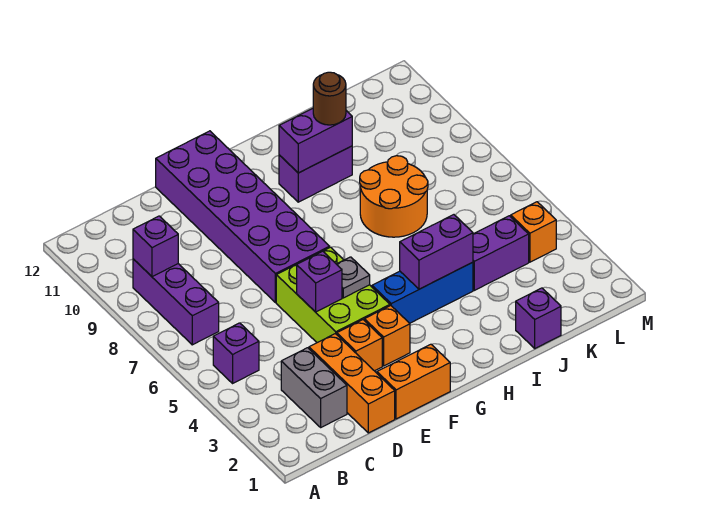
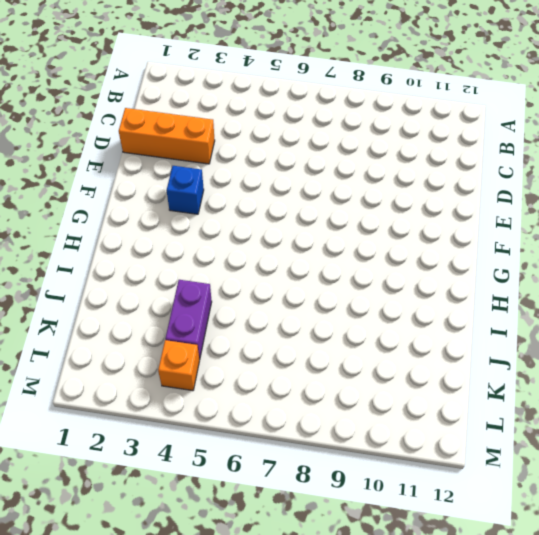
blue 1x1 brick [167,166,204,214] -> orange 1x1 brick [364,306,410,366]
none -> purple 1x1 brick [213,323,259,383]
none -> purple 1x3 brick [133,259,219,345]
none -> grey 1x2 brick [281,348,347,427]

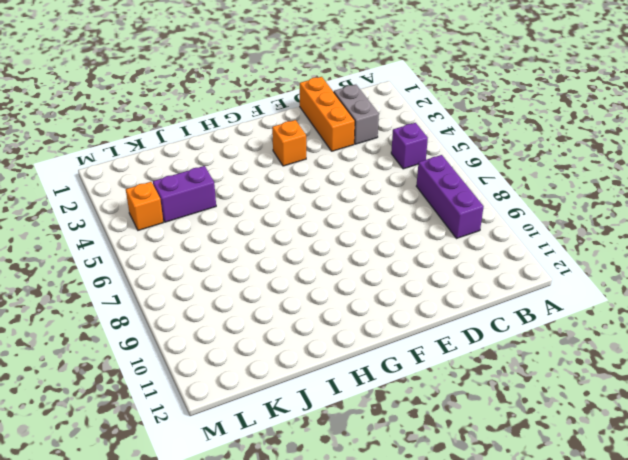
none -> orange 1x2 brick [377,344,450,419]
none -> orange 1x1 brick [337,320,382,371]
none -> lime 2x3 brick [276,247,390,343]

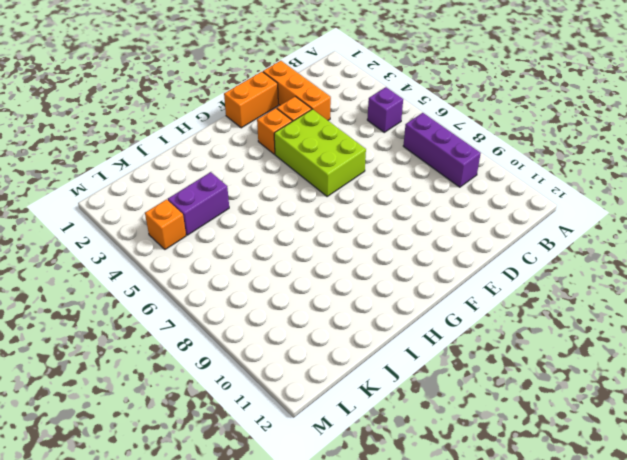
none -> grey 1x2 brick [281,348,347,427]
none -> purple 2x6 brick [156,131,330,303]
none -> blue 1x3 brick [372,262,473,323]

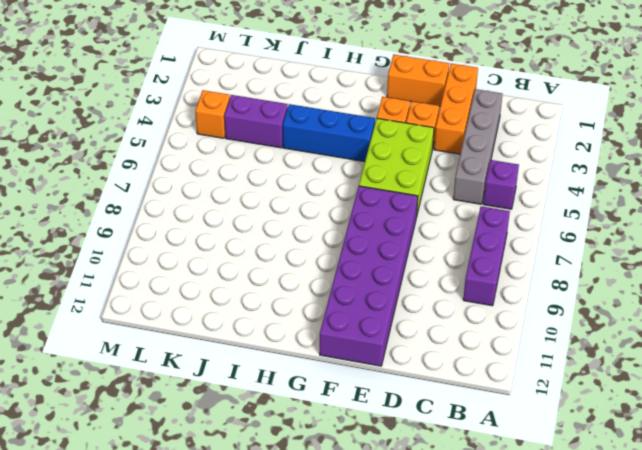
grey 1x4 brick [453,89,503,204] -> grey 1x2 brick [281,348,347,427]
none -> purple 1x2 brick [279,146,352,202]
none -> orange 2x2 round brick [360,156,428,237]
none -> purple 1x1 brick [516,288,561,348]

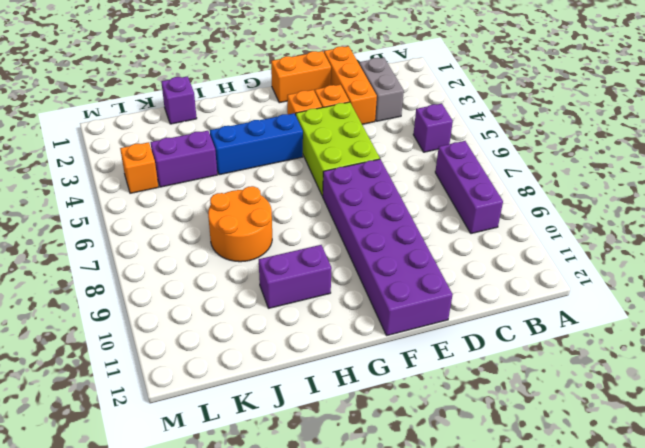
none -> purple 1x1 brick [133,216,178,277]
none -> purple 1x1 brick [297,251,342,312]
none -> grey 1x1 plate [337,257,370,298]

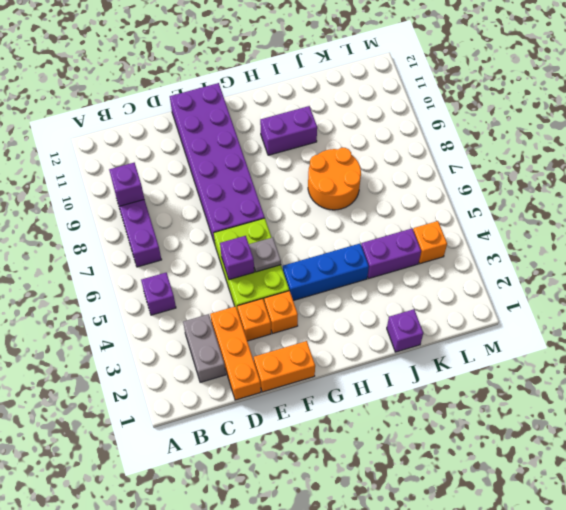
none -> purple 1x2 brick [400,215,473,289]
none -> purple 1x2 brick [279,108,352,173]
none -> brown 1x1 round brick [313,72,346,125]

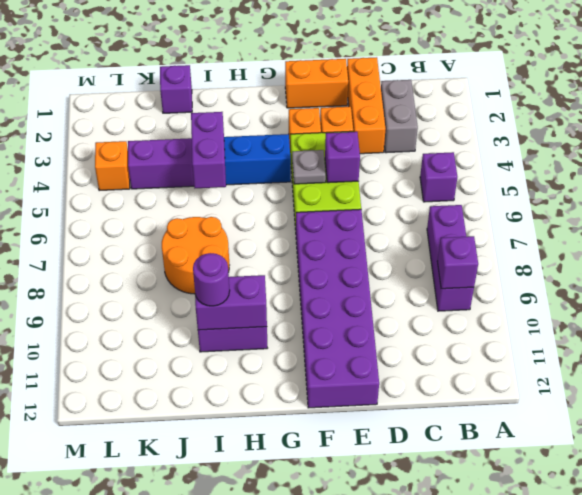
purple 1x2 brick [191,112,226,188] -> purple 1x2 brick turned to [400,215,473,289]
purple 1x1 round brick [193,253,230,306] -> brown 1x1 round brick [313,72,346,125]

